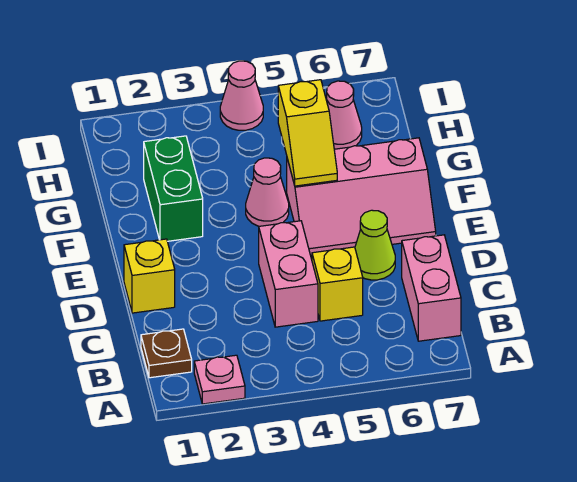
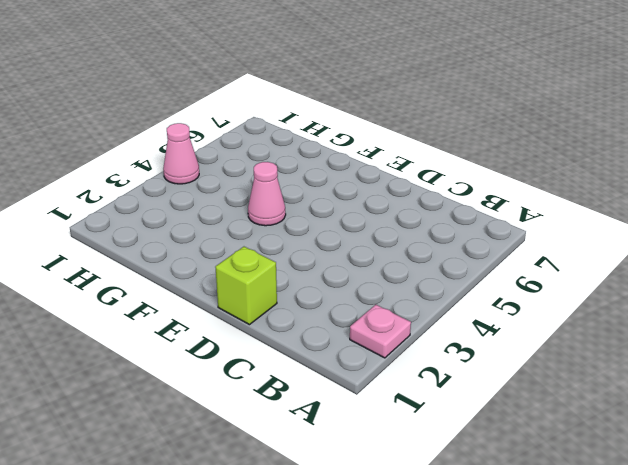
lime 1x1 brick [215,247,277,325] -> yellow 1x1 brick [124,239,175,313]
none -> brown 1x1 plate [141,329,192,378]
none -> pink 1x2 brick [402,235,461,341]
none -> pink 1x2 brick [259,221,318,327]

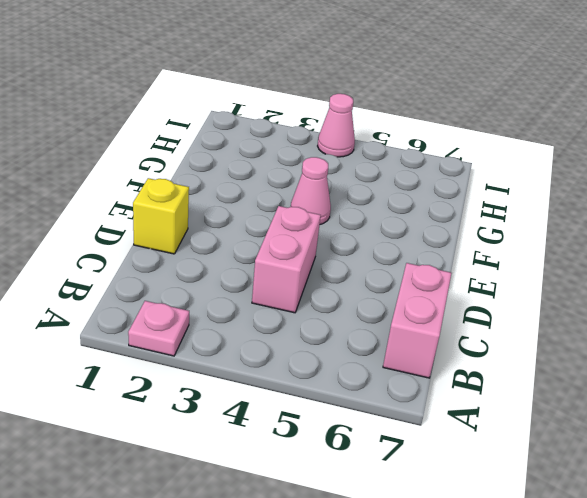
none -> brown 1x1 plate [141,329,192,378]
none -> yellow 1x1 brick [312,247,363,321]
none -> lime 1x1 cone [355,210,395,280]

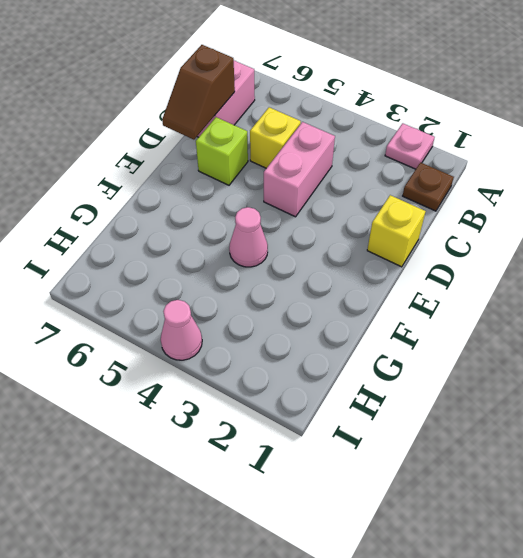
brown 1x2 slope [162,45,235,140] -> none
lime 1x1 brick [196,117,248,185] -> lime 1x1 cone [355,210,395,280]
none -> pink 2x3 slope [287,138,436,255]
none -> green 1x2 brick [144,136,203,241]
none -> pink 1x1 cone [327,81,362,149]

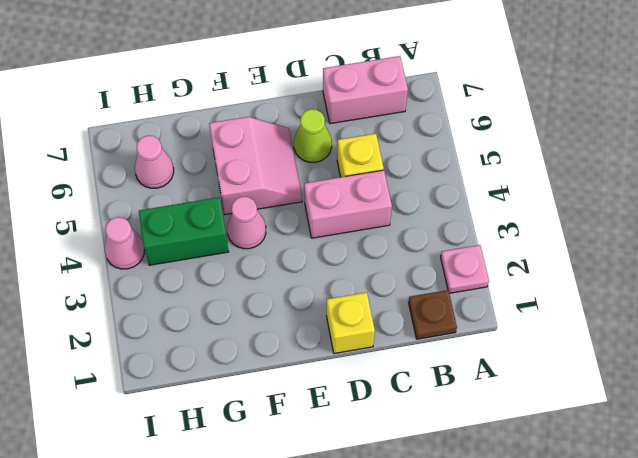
pink 2x2 slope [209,117,302,215] -> pink 2x3 slope [287,138,436,255]
green 1x2 brick [139,197,229,265] -> green 1x2 brick moved to [144,136,203,241]
none -> yellow 1x2 slope [278,80,337,186]

